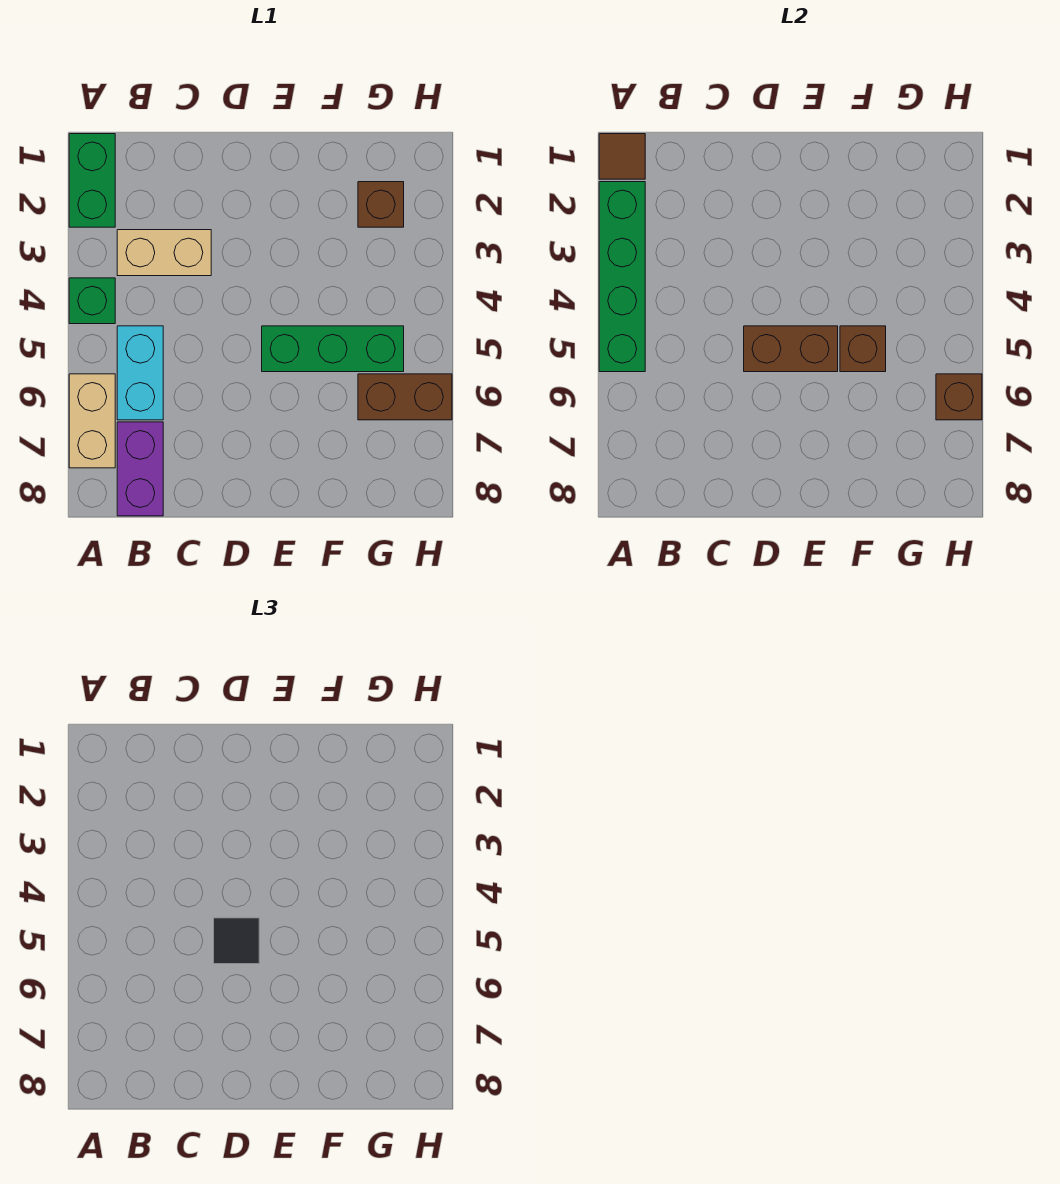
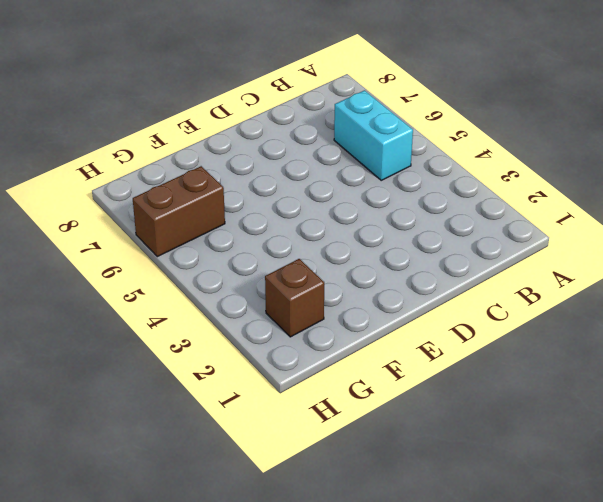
none -> green 1x2 brick [69,134,115,227]
none -> green 1x1 brick [69,278,115,324]
none -> tan 1x2 brick [69,374,115,468]

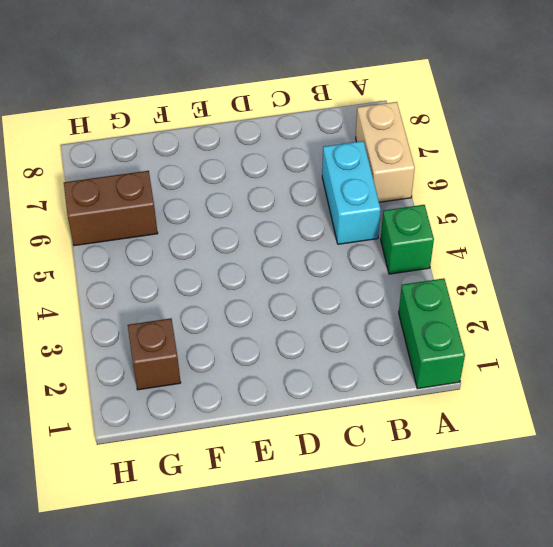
none -> tan 1x2 brick [117,230,211,276]
none -> purple 1x2 brick [117,422,163,516]
none -> green 1x3 brick [262,326,404,372]

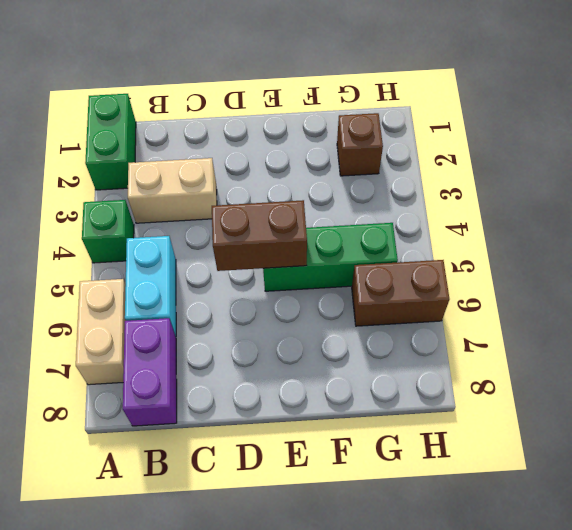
none -> brown 1x1 tile [599,134,645,179]
none -> green 1x4 brick [599,182,645,372]
none -> brown 1x1 brick [840,326,886,372]

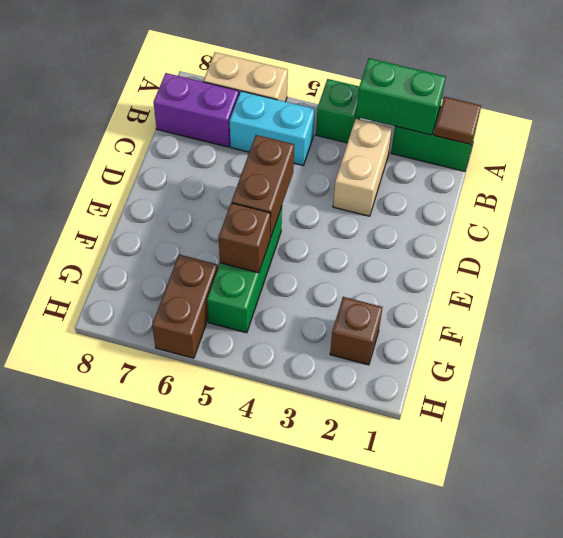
green 1x2 brick [356,58,446,135] -> green 1x4 brick [599,182,645,372]
none -> brown 1x1 brick [936,374,982,420]
none -> black 1x1 tile [214,918,259,964]

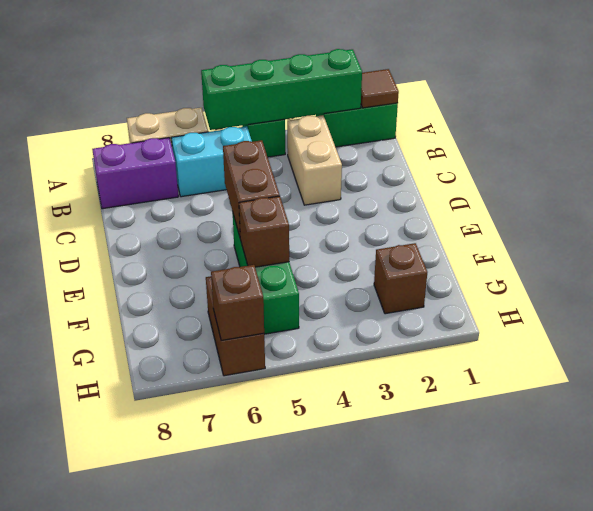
none -> black 1x1 tile [214,918,259,964]

